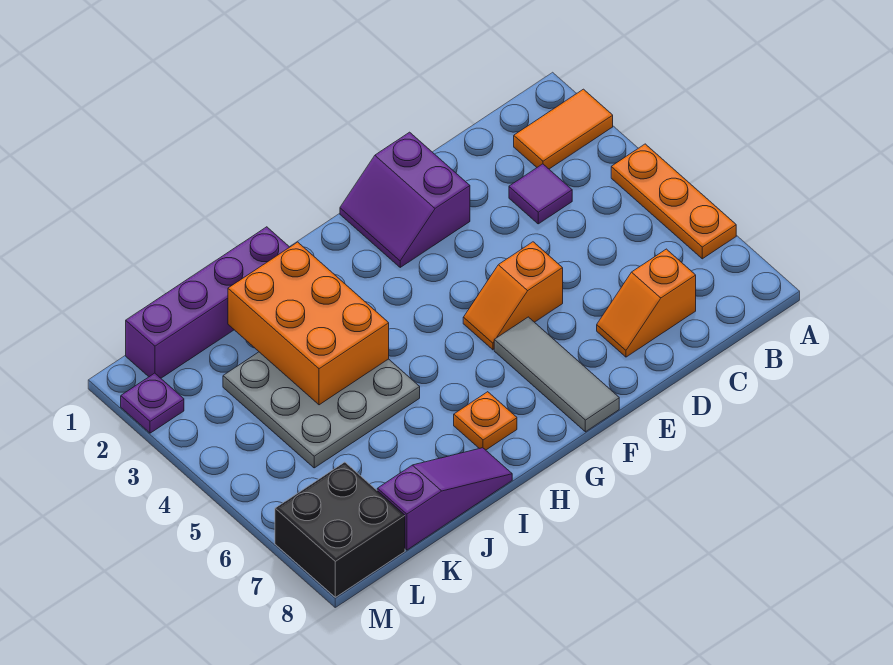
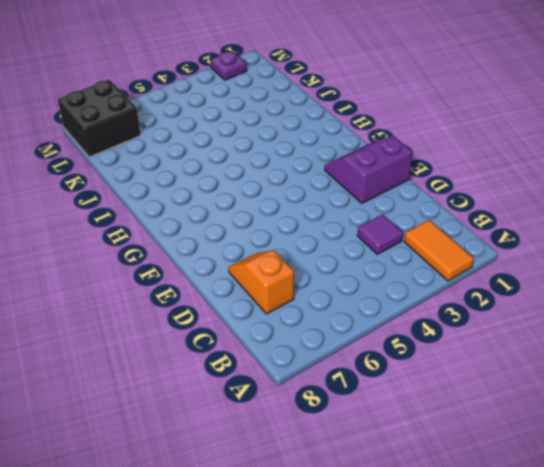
none -> orange 1x3 plate [611,144,736,259]
none -> orange 1x2 slope [463,242,563,350]
none -> grey 1x3 tile [494,317,619,432]

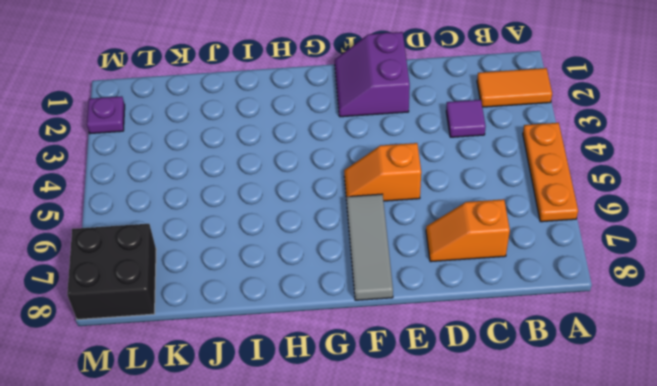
none -> orange 1x1 plate [454,392,517,450]
none -> purple 1x4 brick [126,227,289,378]
none -> grey 3x3 plate [223,352,420,468]

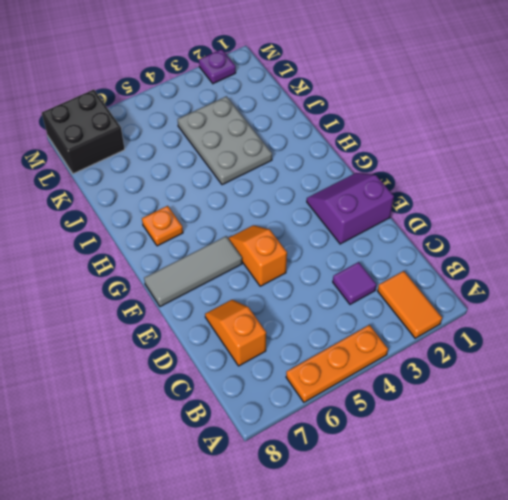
grey 2x3 plate [178,96,272,185] -> grey 3x3 plate [223,352,420,468]
none -> purple 1x4 brick [126,227,289,378]
none -> purple 1x3 slope [377,448,512,550]
none -> orange 2x3 brick [228,242,389,405]

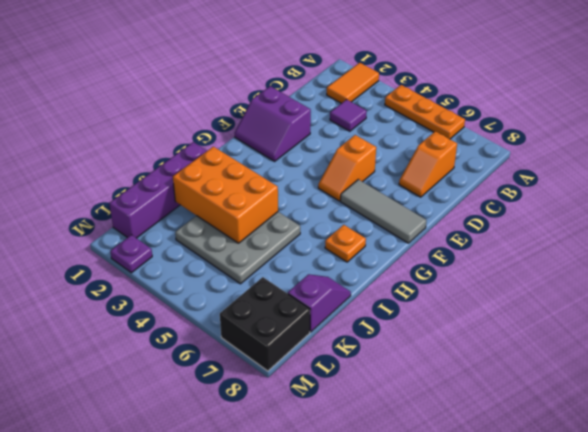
purple 1x2 slope [288,274,351,332] -> purple 1x3 slope [377,448,512,550]

